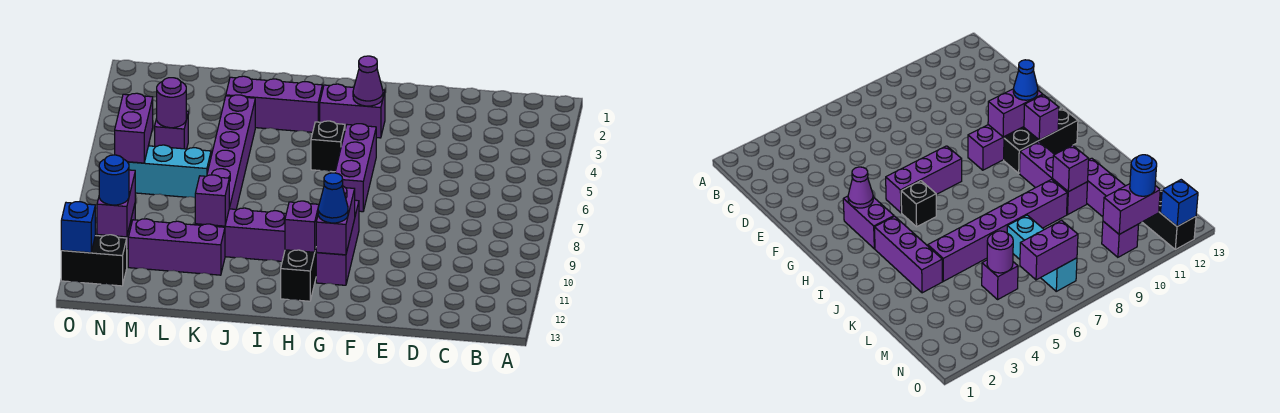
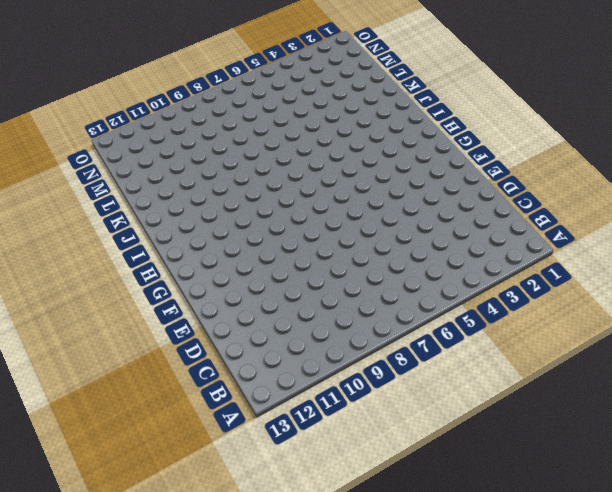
none -> purple 1x2 brick [320,84,385,138]
none -> purple 1x3 brick [335,124,376,212]
none -> purple 1x3 brick [316,200,359,285]

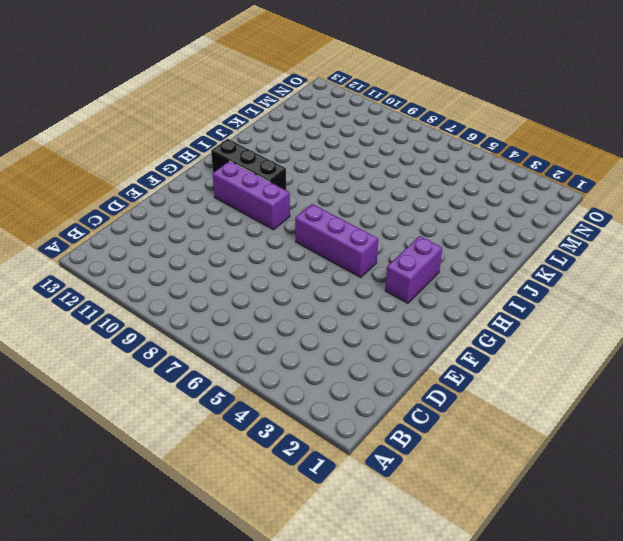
none -> black 1x1 brick [311,121,345,172]
none -> purple 1x3 brick [226,76,322,132]
none -> purple 1x3 brick [195,208,286,261]

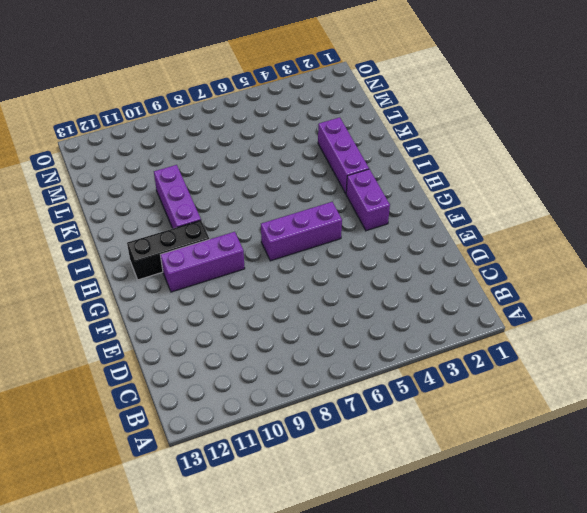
none -> black 1x1 brick [311,121,345,172]
none -> purple 1x6 brick [207,95,255,209]
none -> purple 1x3 brick [128,219,225,275]

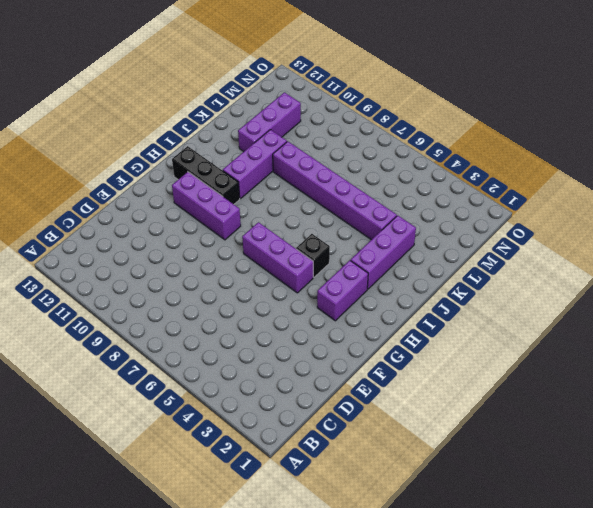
none -> cyan 1x3 brick [128,145,211,198]
none -> purple 1x1 brick [155,111,188,149]
none -> purple 1x1 brick [1102,221,1139,257]

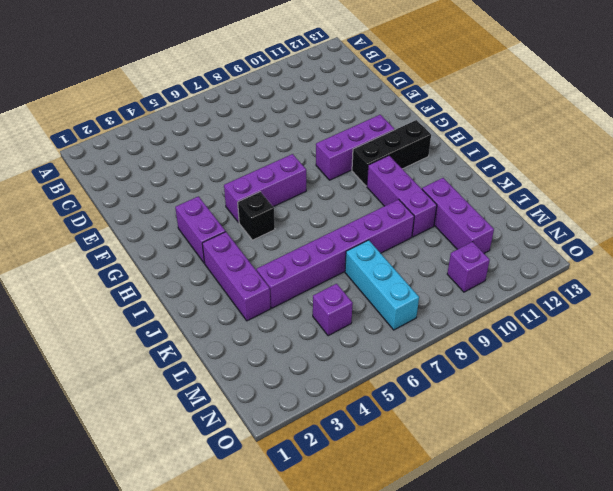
none -> black 1x2 brick [61,235,127,286]
none -> purple 1x1 cone [353,56,383,106]
none -> purple 1x2 brick [316,186,355,255]

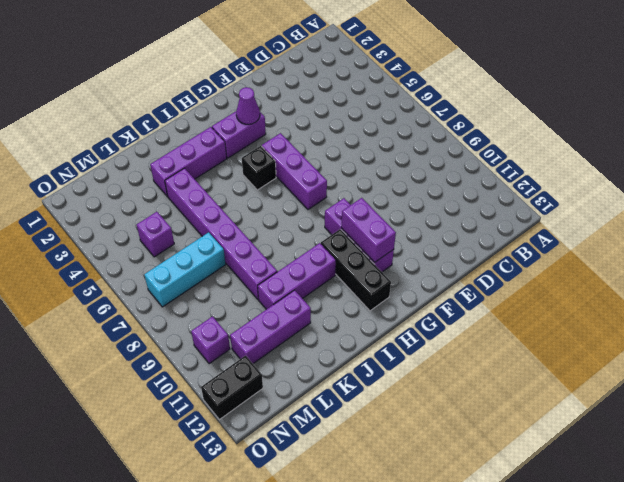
none -> purple 1x1 brick [285,201,319,252]
none -> purple 1x1 brick [195,175,229,226]
none -> purple 1x1 round brick [157,78,186,128]

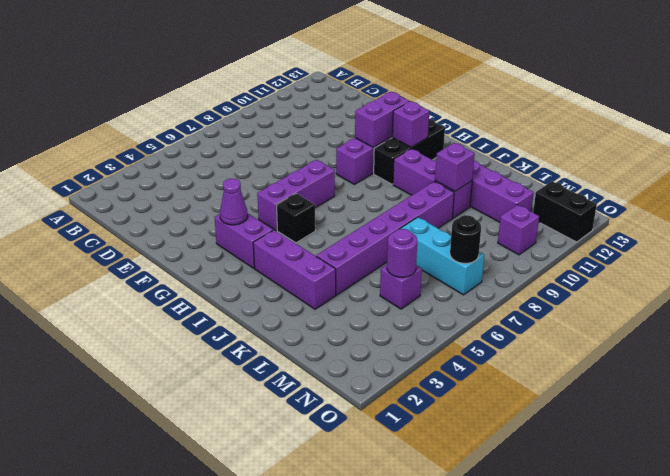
black 1x1 round brick [450,215,481,263] -> purple 1x2 brick [115,93,153,163]
none -> purple 1x2 brick [97,170,135,237]
none -> blue 1x1 brick [61,202,95,253]
none -> blue 1x1 cone [318,173,348,223]

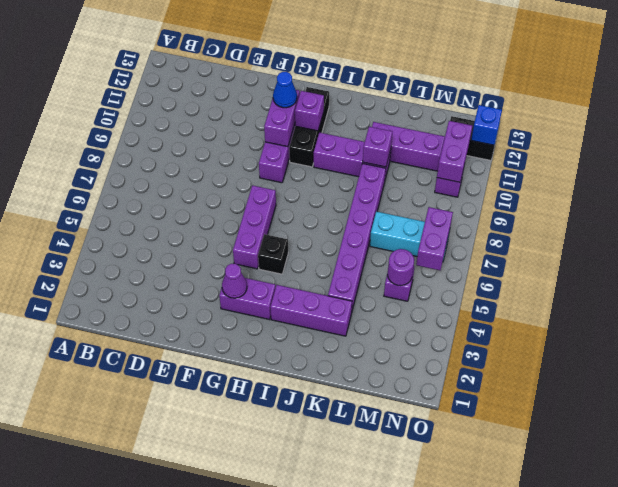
none -> blue 1x1 round brick [99,155,129,205]

